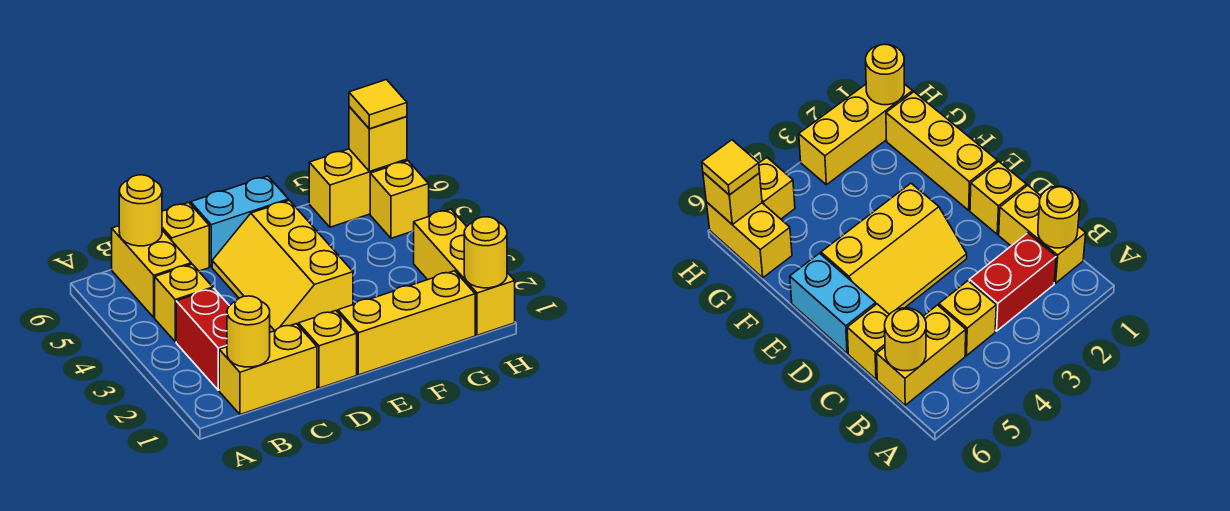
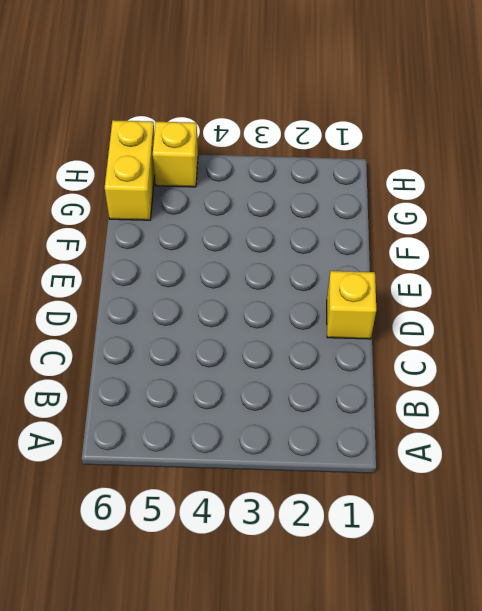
none -> yellow 1x2 brick [219,324,317,414]
none -> red 1x2 brick [176,288,229,390]
none -> yellow 1x1 brick [155,264,213,342]

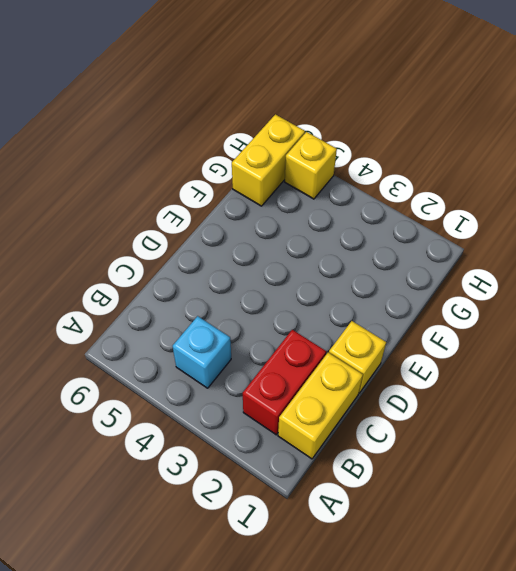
red 1x2 brick [243,330,326,435] -> red 1x2 brick turned to [176,288,229,390]
cyan 1x1 brick [173,316,231,388] -> yellow 1x1 brick [155,264,213,342]
none -> yellow 1x2 brick [112,226,191,317]
none -> yellow 1x1 brick [162,202,209,271]
none -> yellow 2x3 slope [212,200,353,332]

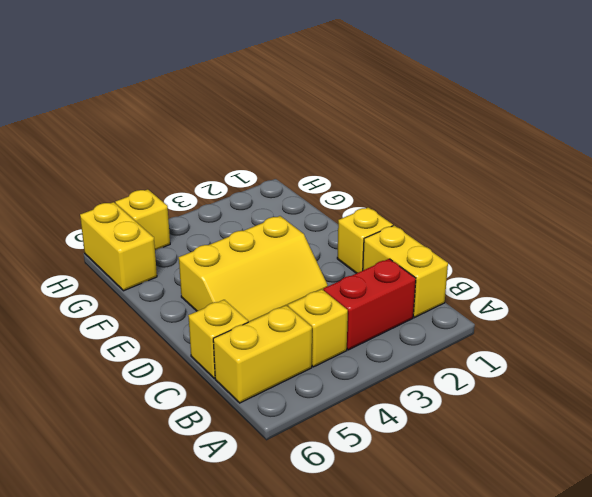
none -> cyan 1x2 brick [191,176,288,267]
none -> yellow 1x3 brick [338,271,475,375]
none -> yellow 1x3 brick [414,209,515,335]

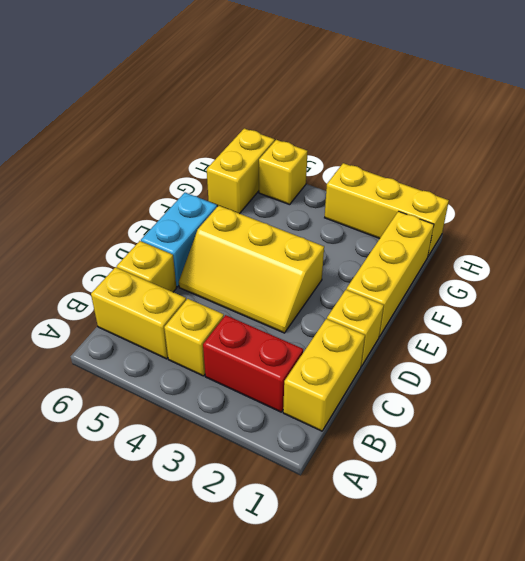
none -> yellow 1x1 round brick [227,296,270,367]
none -> yellow 1x1 round brick [119,175,162,246]
none -> yellow 1x1 round brick [464,217,507,288]

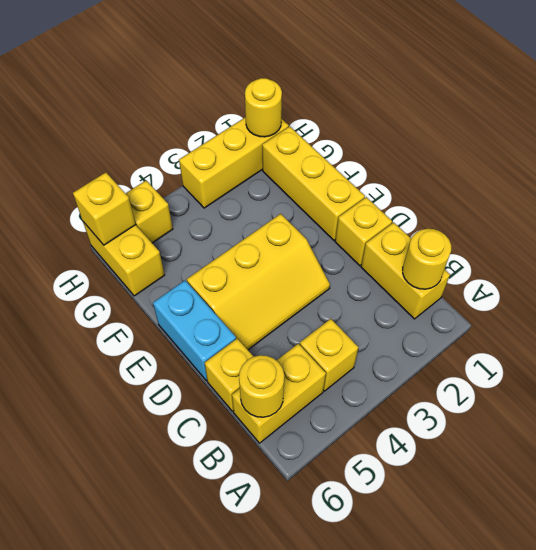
none -> red 1x2 brick [176,288,229,390]
none -> yellow 1x1 tile [349,80,407,129]

